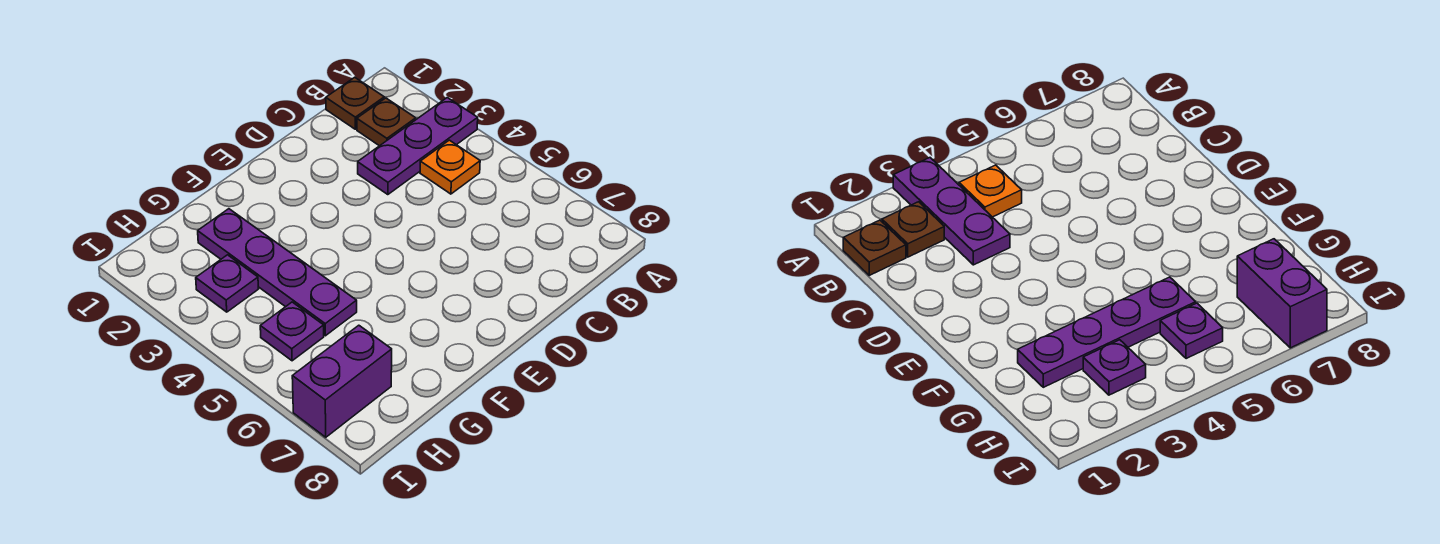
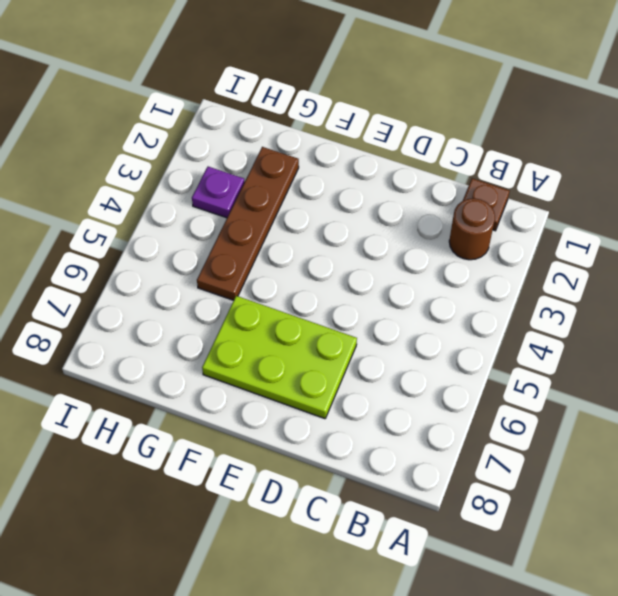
brown 1x1 round brick [449,198,495,260] -> brown 1x1 plate [357,98,416,146]
lime 2x3 plate [202,296,357,419] -> none
brown 1x4 plate [197,147,299,300] -> purple 1x4 plate [198,209,357,336]
none -> purple 1x3 plate [358,98,478,195]
none -> orange 1x1 plate [420,140,480,194]

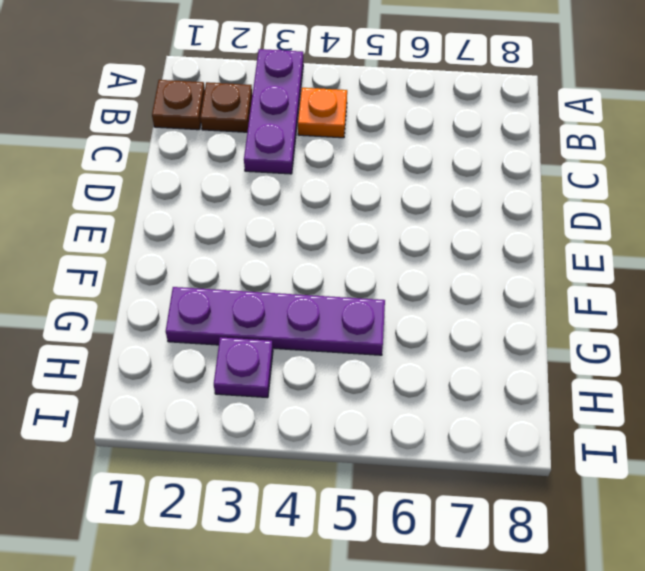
none -> purple 1x1 plate [260,302,324,361]
none -> purple 1x2 brick [292,325,392,437]

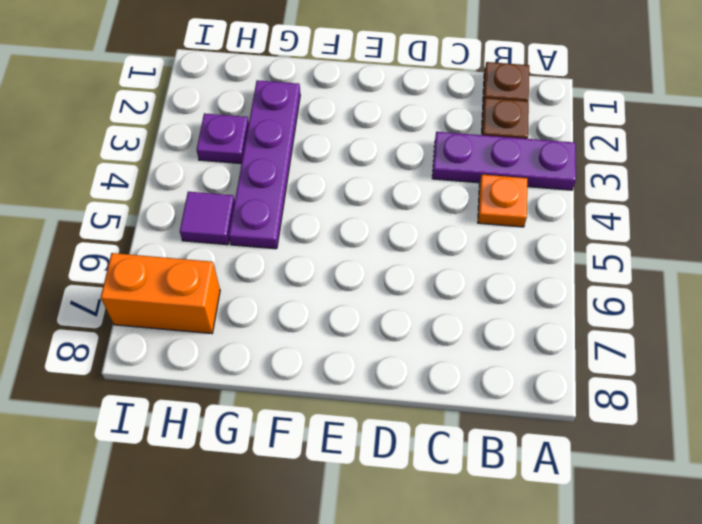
purple 1x1 tile [180,192,235,245] -> purple 1x1 plate [260,302,324,361]
orange 1x2 brick [101,253,220,334] -> purple 1x2 brick [292,325,392,437]

